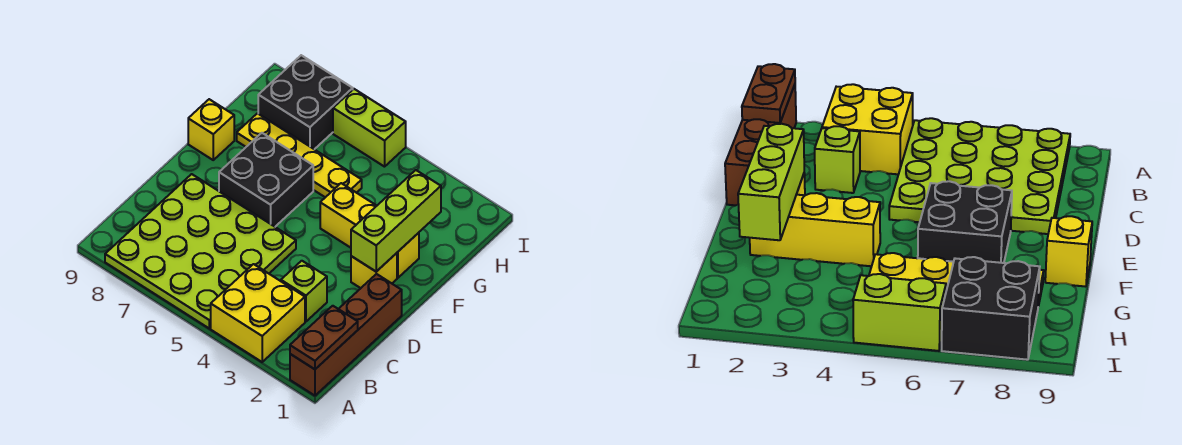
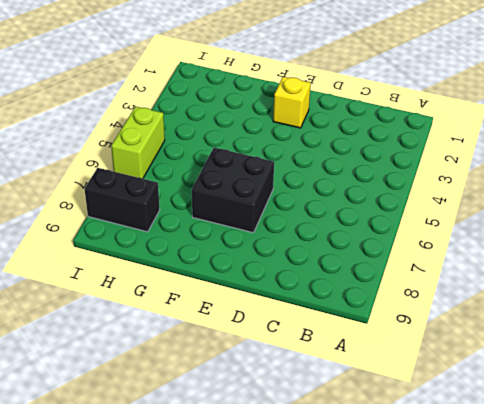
black 1x2 brick [85,168,160,232] -> black 2x2 brick [258,55,353,149]
none -> brown 1x4 brick [290,274,402,396]
none -> yellow 2x2 brick [211,264,305,362]
none -> lime 4x4 plate [105,174,296,328]

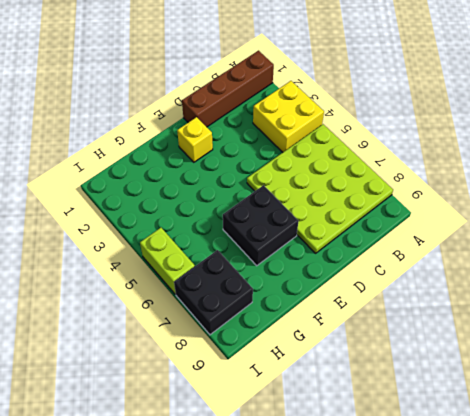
none -> lime 1x1 brick [281,261,327,322]
none -> yellow 1x3 brick [320,183,419,278]
none -> yellow 1x1 brick [188,99,234,160]

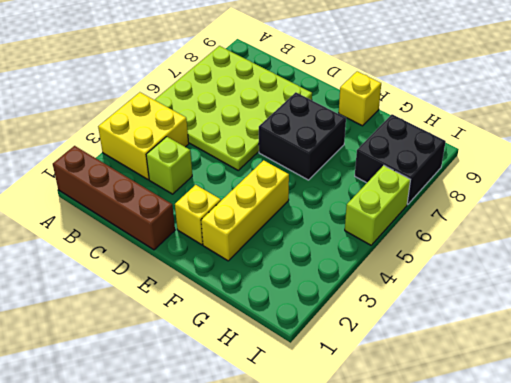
none -> yellow 1x4 plate [237,113,362,197]
none -> brown 1x2 plate [290,306,358,369]
none -> lime 1x3 brick [351,170,441,272]

